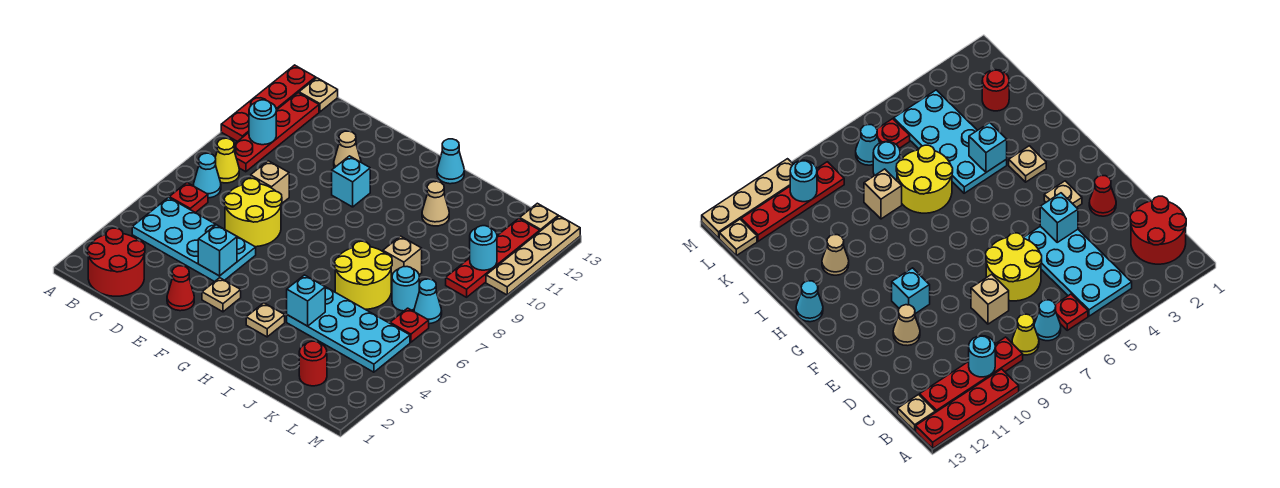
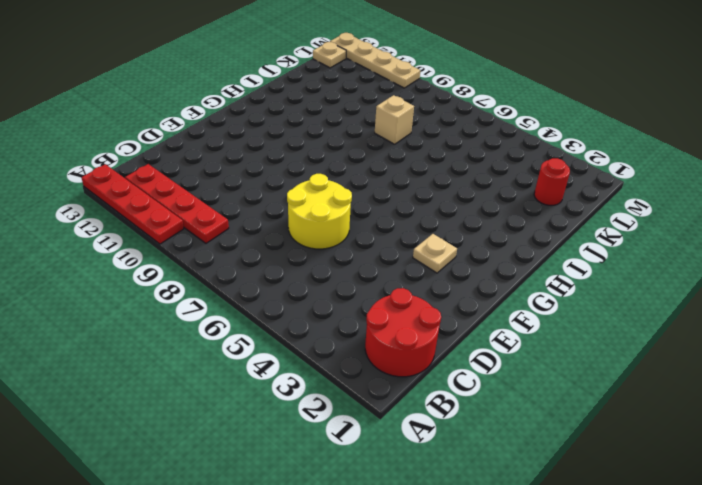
none -> cyan 2x4 plate [132,198,256,282]
none -> red 1x1 plate [169,183,208,213]
none -> cyan 1x1 cone [194,153,221,198]
none -> yellow 1x1 cone [215,138,239,183]

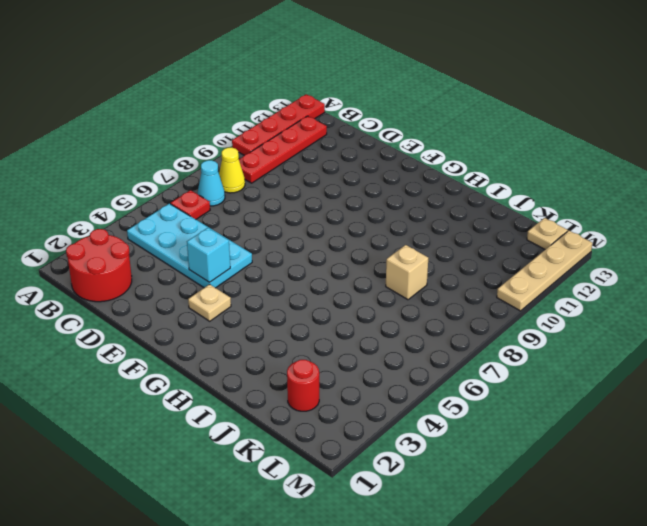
none -> tan 1x1 plate [299,78,338,112]
none -> yellow 2x2 round brick [224,178,282,247]
none -> tan 1x1 brick [251,161,289,204]
none -> red 1x1 cone [167,266,194,311]

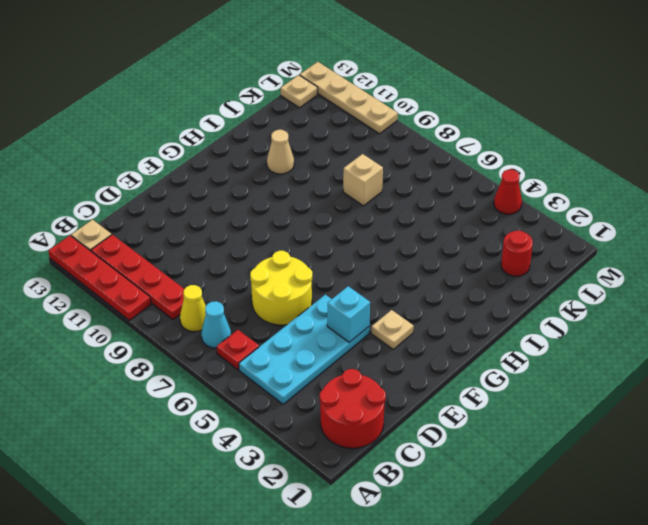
red 1x1 cone [494,169,522,214] -> red 1x1 cone moved to [167,266,194,311]
none -> tan 1x1 brick [251,161,289,204]
none -> tan 1x1 cone [334,131,361,168]
none -> cyan 1x1 brick [332,156,370,207]
none -> tan 1x1 plate [246,303,285,337]

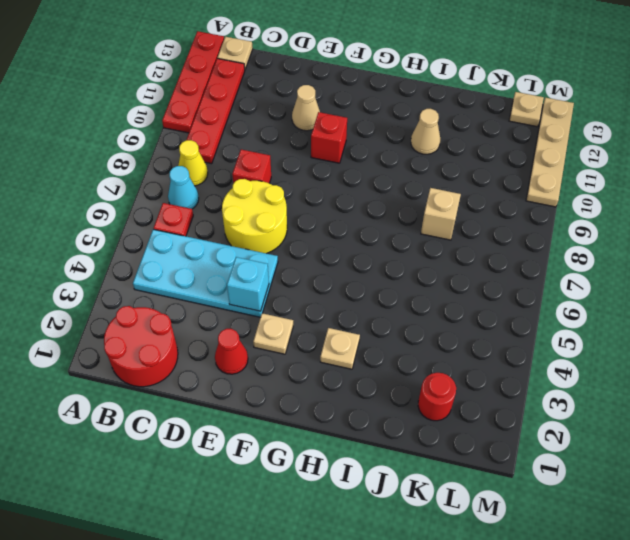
red 1x1 brick [232,150,271,184] -> tan 1x1 brick [251,161,289,204]
red 1x1 brick [311,112,347,163] -> cyan 1x1 brick [332,156,370,207]
none -> cyan 1x1 cone [437,139,464,184]
none -> cyan 2x4 plate [287,287,410,372]
none -> yellow 2x2 round brick [335,241,392,309]
none -> cyan 1x1 round brick [392,267,419,311]

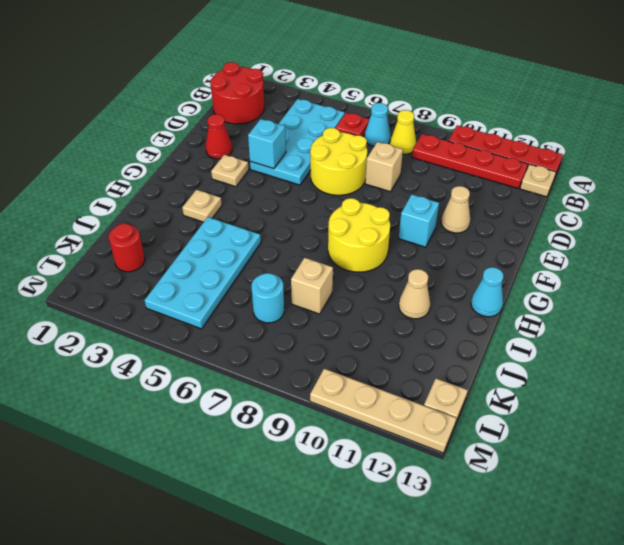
yellow 2x2 round brick [328,198,390,272] -> yellow 2x2 round brick moved to [335,241,392,309]
none -> red 1x1 plate [390,308,429,342]
none -> cyan 1x1 cone [414,279,442,324]
none -> red 1x4 plate [446,218,540,297]
none -> cyan 1x1 round brick [249,100,276,145]

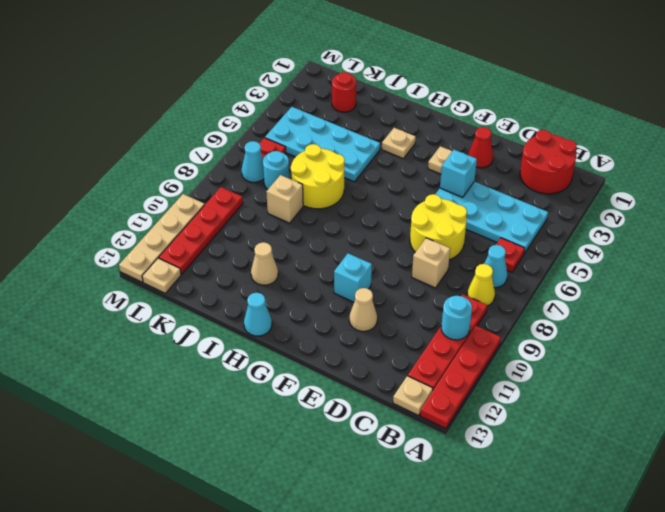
none -> cyan 1x1 brick [287,275,325,326]
none -> cyan 1x1 round brick [470,226,497,270]

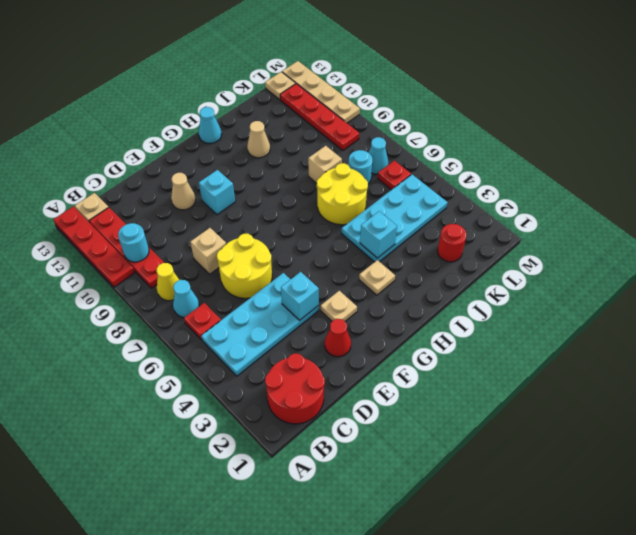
none -> cyan 1x1 round brick [470,226,497,270]

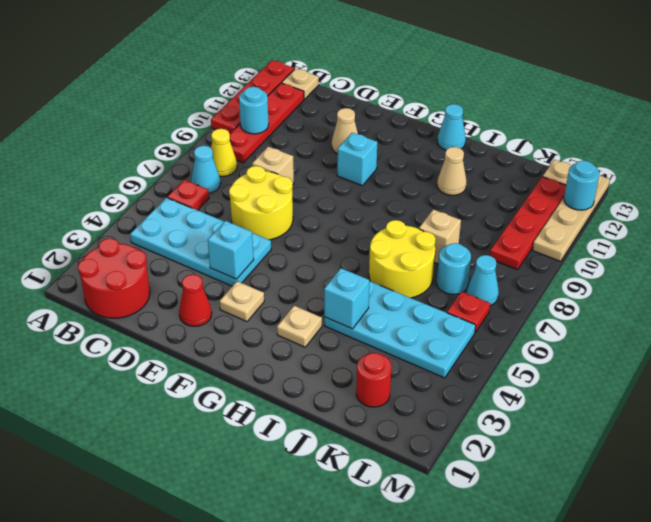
cyan 1x1 round brick [564,161,599,210] -> cyan 1x1 round brick moved to [470,226,497,270]

